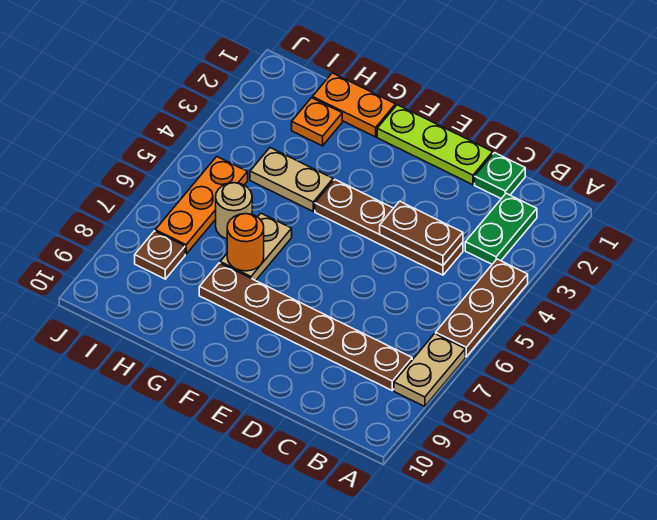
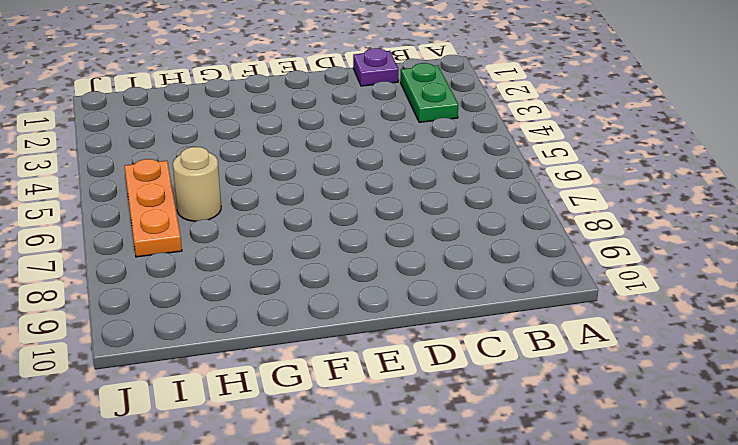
purple 1x1 plate [353,48,398,86] -> green 1x1 plate [475,153,525,199]
none -> brown 1x3 plate [436,259,528,357]
none -> tan 1x2 plate [394,334,465,407]
none -> brown 1x6 plate [199,263,412,390]

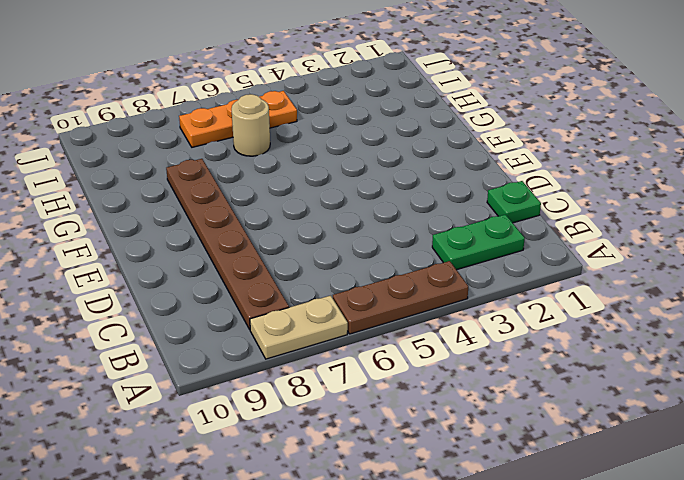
none -> brown 1x4 plate [315,180,463,275]
none -> lime 1x3 plate [377,105,493,185]
none -> orange 1x2 plate [312,73,396,137]

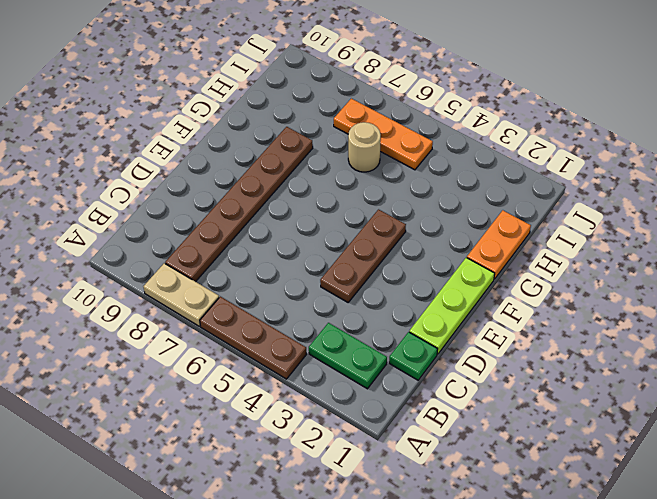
brown 1x3 plate [320,209,406,302] -> brown 1x4 plate [315,180,463,275]
none -> tan 1x2 plate [250,148,333,211]
none -> tan 1x2 plate [220,213,292,281]
none -> orange 1x1 plate [292,98,342,146]

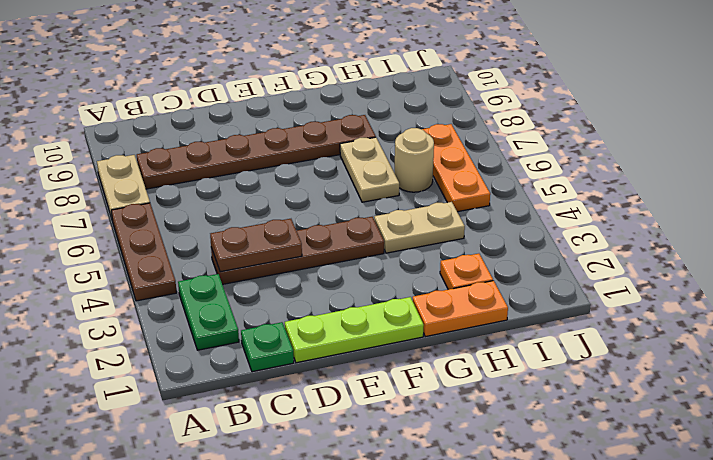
none -> brown 1x1 plate [135,231,185,279]
none -> orange 1x1 round brick [227,214,264,271]

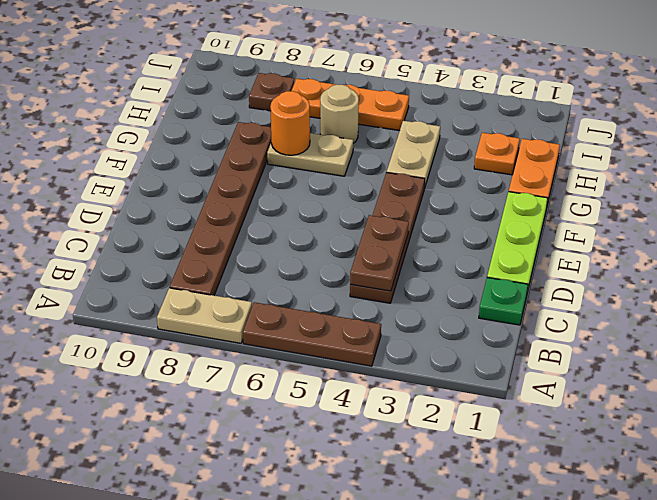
none -> green 1x2 plate [465,193,537,264]

